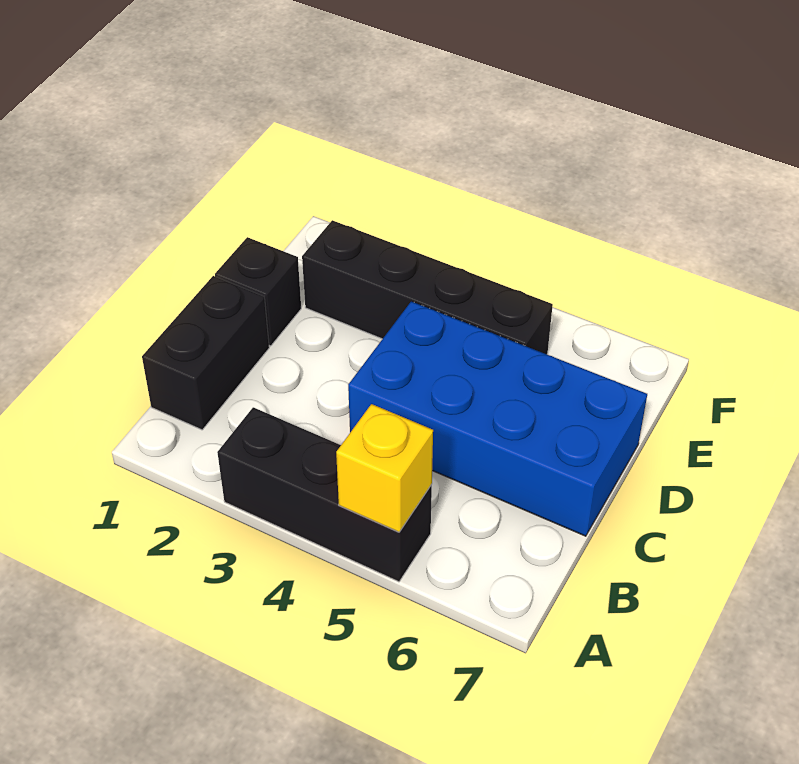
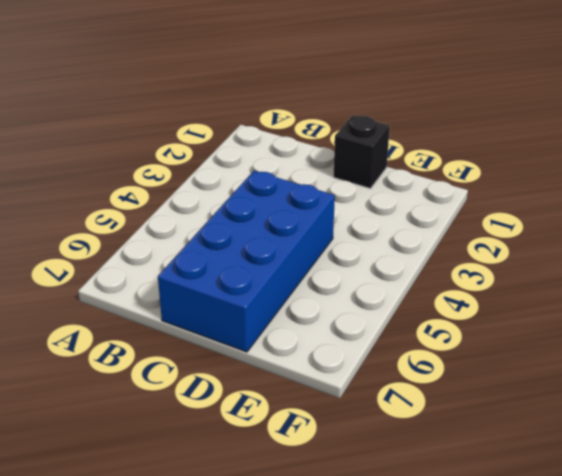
none -> black 1x3 brick [217,407,432,582]
none -> black 1x2 brick [142,276,269,430]

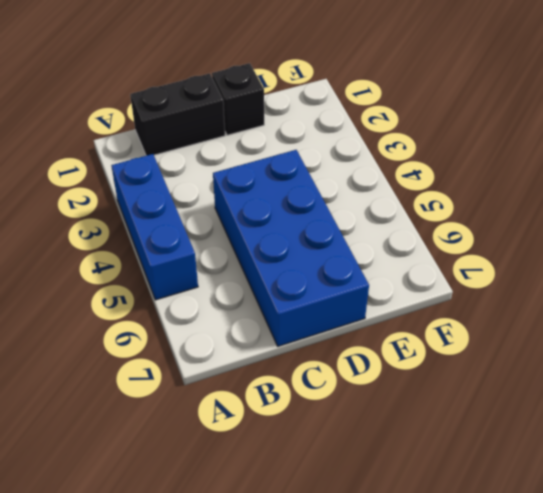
blue 1x3 brick [111,154,198,300] -> black 1x3 brick [217,407,432,582]
none -> black 1x4 brick [302,220,553,354]
none -> yellow 1x1 brick [336,404,433,532]

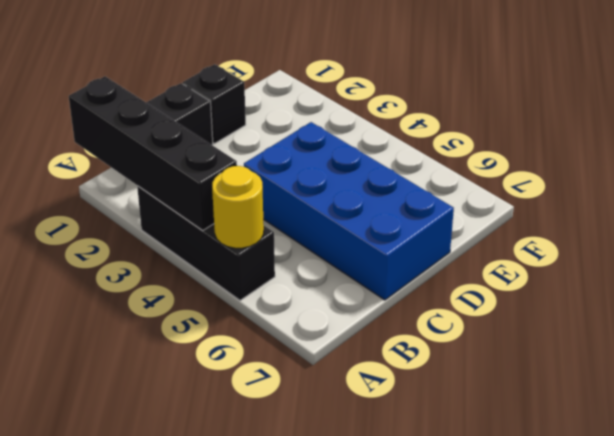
black 1x4 brick [69,76,237,230] -> black 1x4 brick moved to [302,220,553,354]
yellow 1x1 round brick [212,166,264,248] -> yellow 1x1 brick [336,404,433,532]

